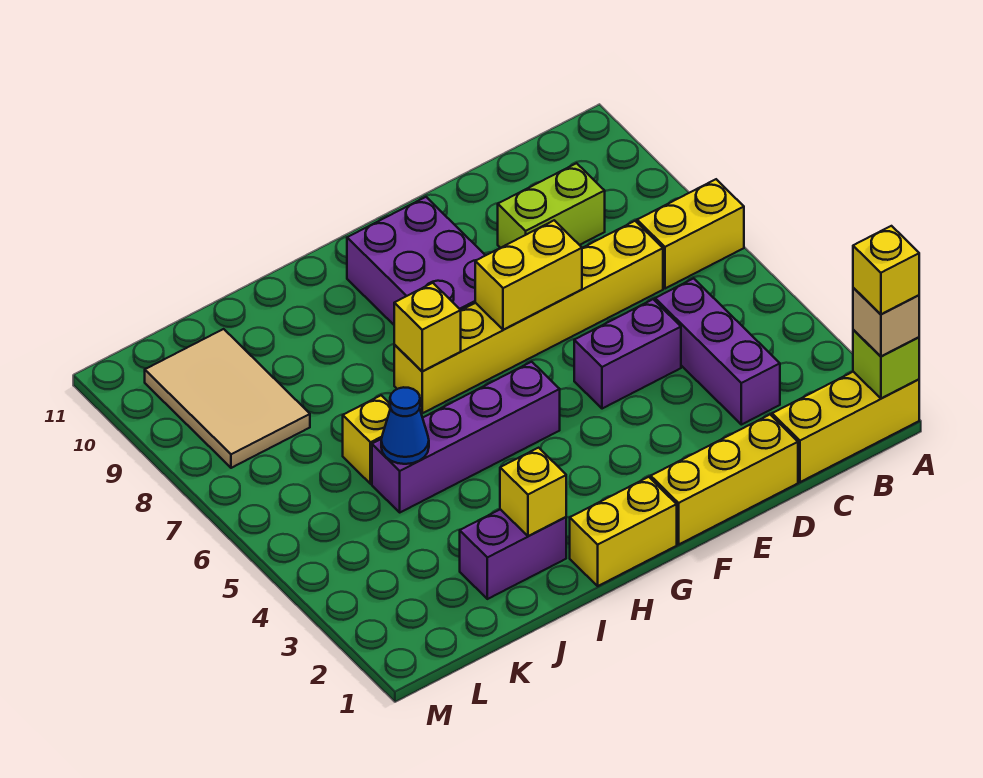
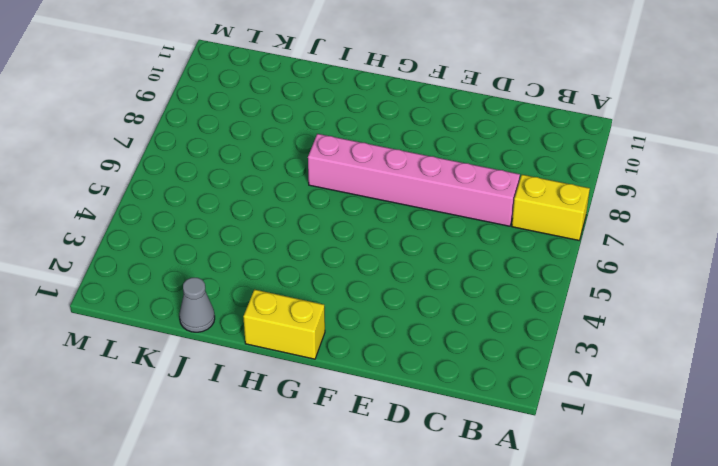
pink 1x6 brick [308,134,520,226] -> yellow 1x6 brick [394,221,663,413]
grey 1x1 cone [179,278,215,332] -> none
none -> yellow 1x3 brick [772,372,919,482]
none -> purple 1x3 brick [655,278,780,425]
none -> lime 1x2 brick [498,163,605,248]

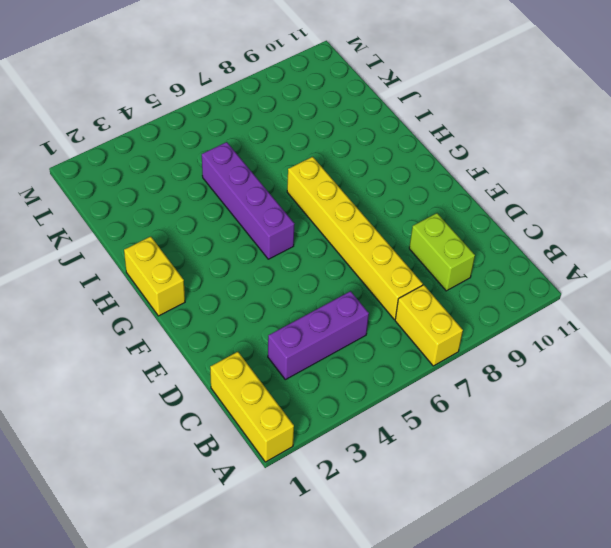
none -> yellow 1x3 brick [651,415,798,544]
none -> purple 1x2 brick [574,299,681,409]
none -> purple 2x3 brick [347,197,485,325]

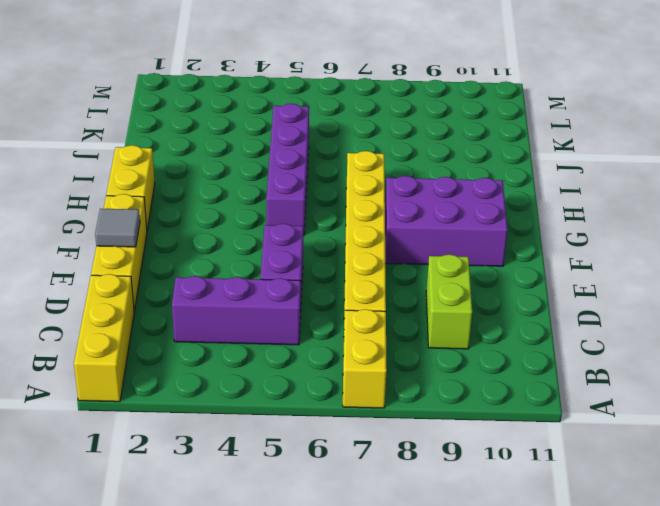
grey 1x1 tile [95,209,140,247] -> none
none -> purple 1x2 brick [460,509,566,599]
none -> yellow 1x1 brick [343,395,390,484]
none -> tan 2x3 tile [145,329,310,468]

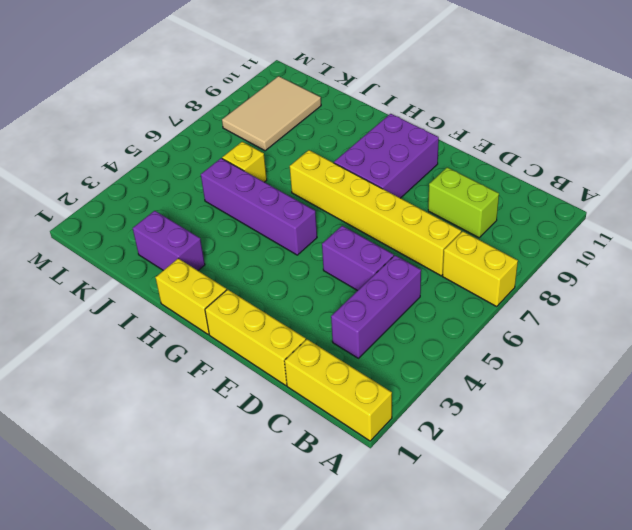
none -> lime 1x1 brick [853,330,919,399]
none -> yellow 1x2 brick [475,220,582,330]
none -> yellow 1x1 brick [394,283,461,371]

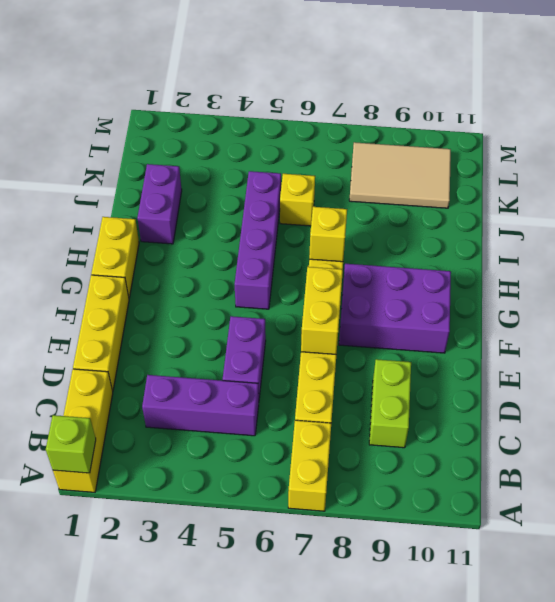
none -> yellow 1x1 brick [500,448,566,536]
none -> blue 1x1 cone [381,387,429,464]
none -> tan 1x1 brick [853,288,919,356]

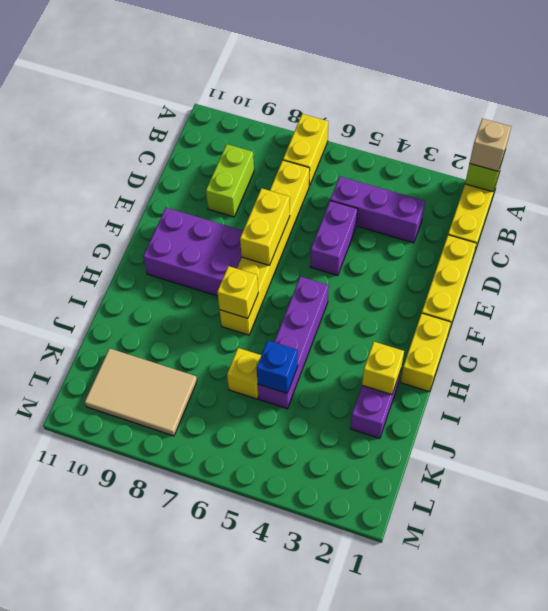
blue 1x1 brick [257,341,298,393] -> blue 1x1 cone [381,387,429,464]
none -> yellow 1x1 brick [853,226,919,314]

